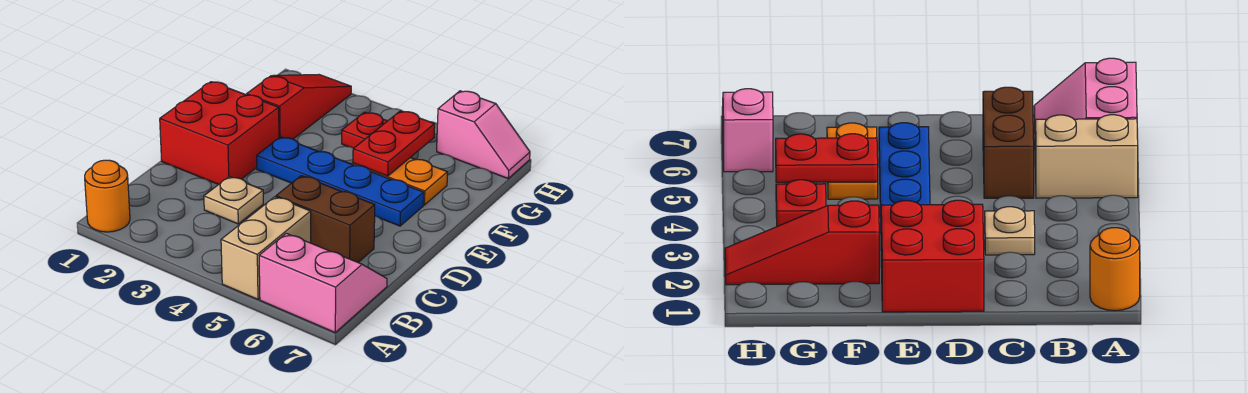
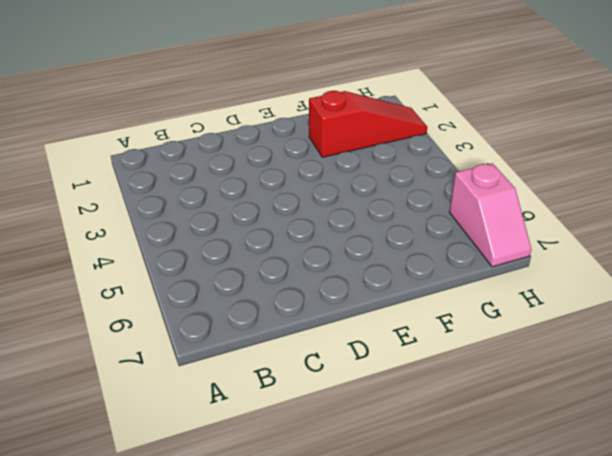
none -> orange 1x1 round brick [85,160,130,232]
none -> tan 1x2 brick [221,197,311,299]
none -> pink 2x2 slope [259,233,387,332]

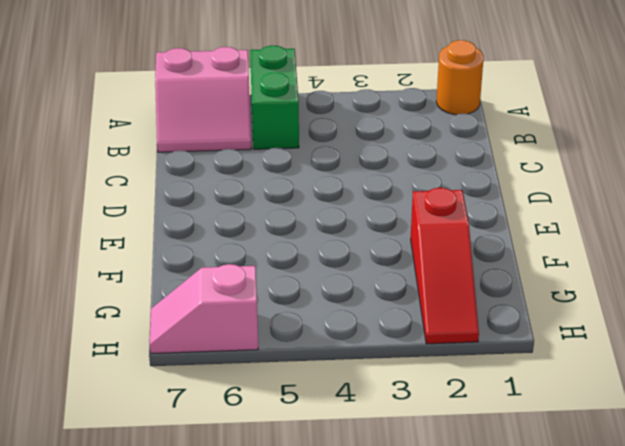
green 1x2 brick [250,46,299,149] -> tan 1x2 brick [221,197,311,299]
none -> tan 1x1 plate [204,176,263,224]
none -> brown 1x2 brick [276,176,375,262]
none -> red 2x2 brick [160,82,279,185]

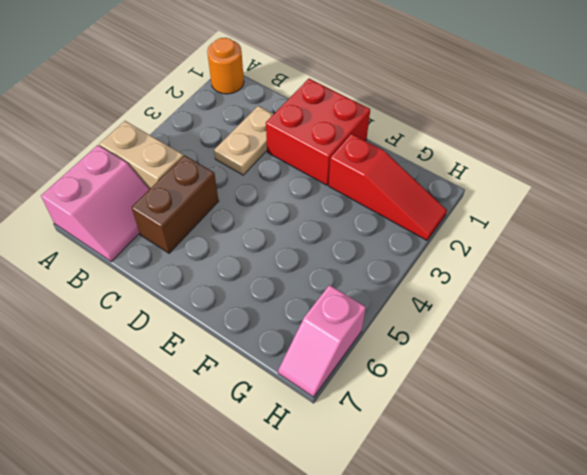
tan 1x2 plate [214,106,274,175] -> tan 1x1 plate [204,176,263,224]
none -> blue 1x4 plate [257,137,424,226]
none -> orange 1x2 plate [353,158,448,205]
none -> red 1x1 plate [342,112,387,148]

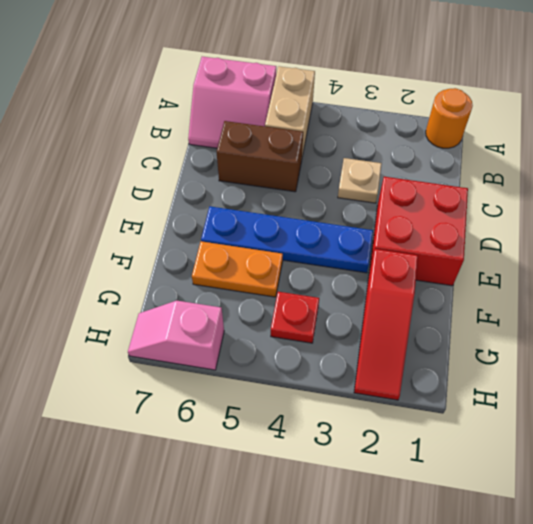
none -> red 1x2 plate [353,111,435,176]

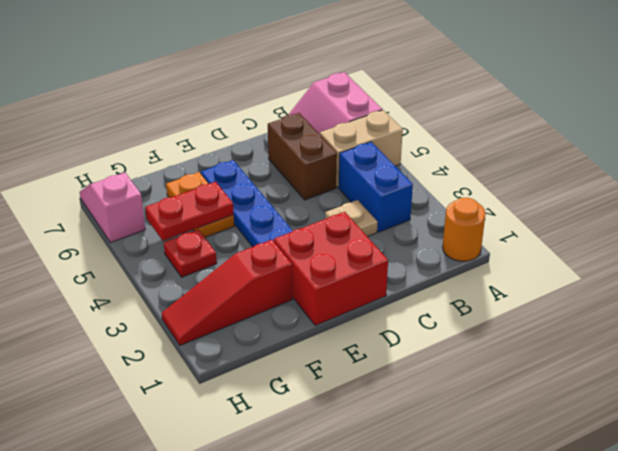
blue 1x2 brick [339,142,413,232] -> none

